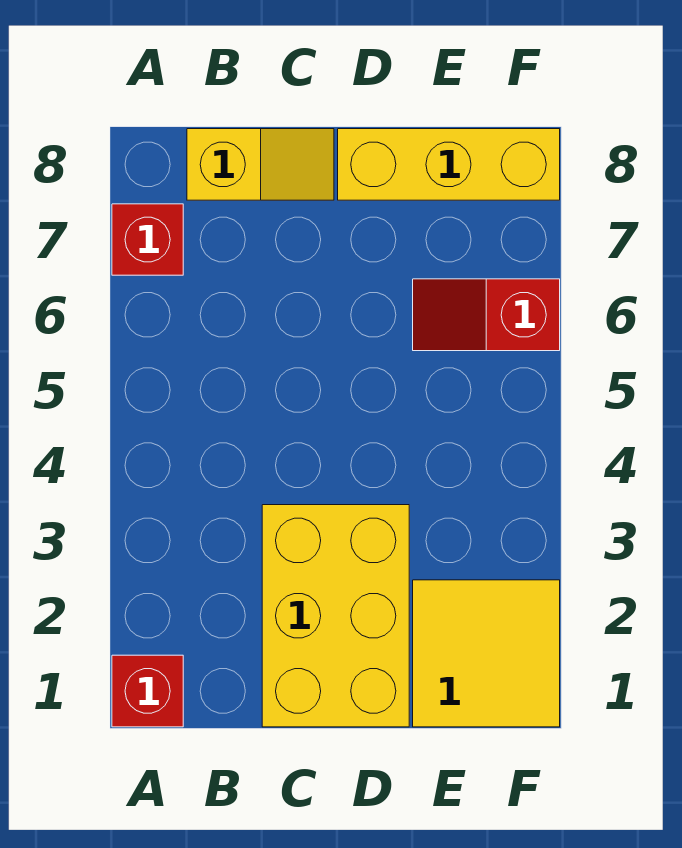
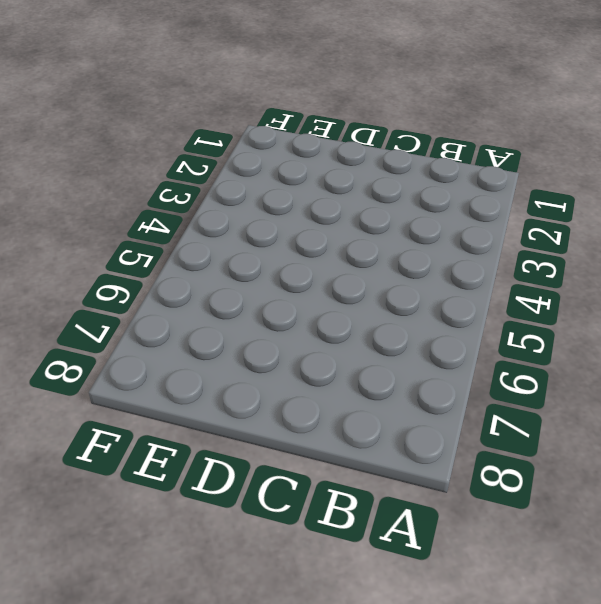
none -> red 1x1 brick [112,655,183,727]
none -> red 1x1 brick [112,204,183,275]

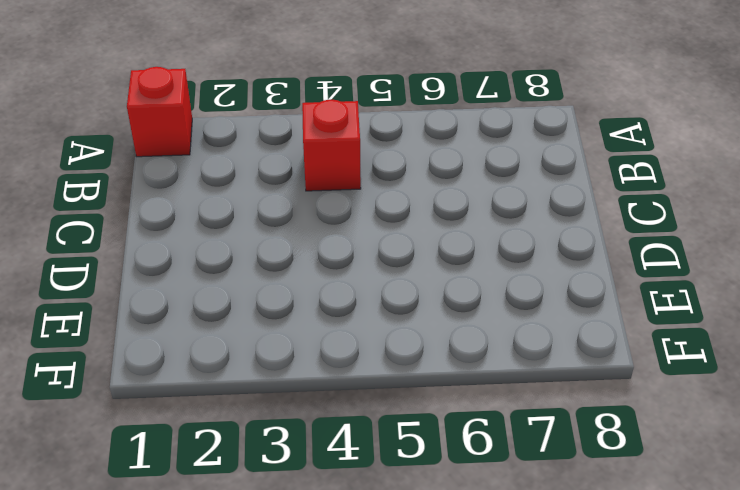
red 1x1 brick [302,100,361,191] -> red 1x1 brick moved to [112,204,183,275]
none -> yellow 1x2 slope [187,129,334,200]
none -> yellow 2x3 brick [262,505,409,727]

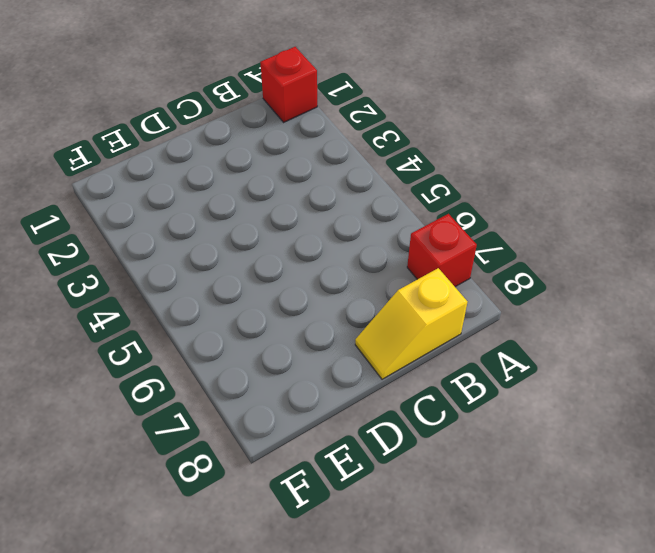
none -> yellow 2x3 brick [262,505,409,727]
none -> yellow 1x3 brick [338,129,560,200]

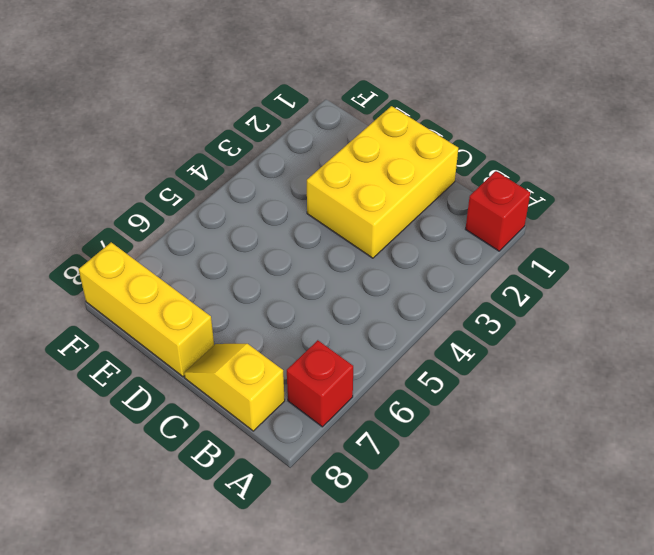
none -> yellow 2x2 tile [413,580,560,727]
none -> red 1x2 slope [413,279,560,351]

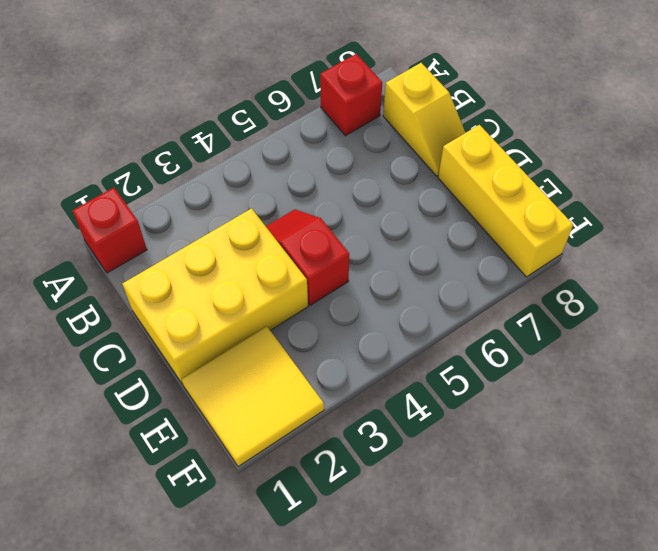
red 1x2 slope [266,209,349,305] -> red 1x2 slope moved to [413,279,560,351]

